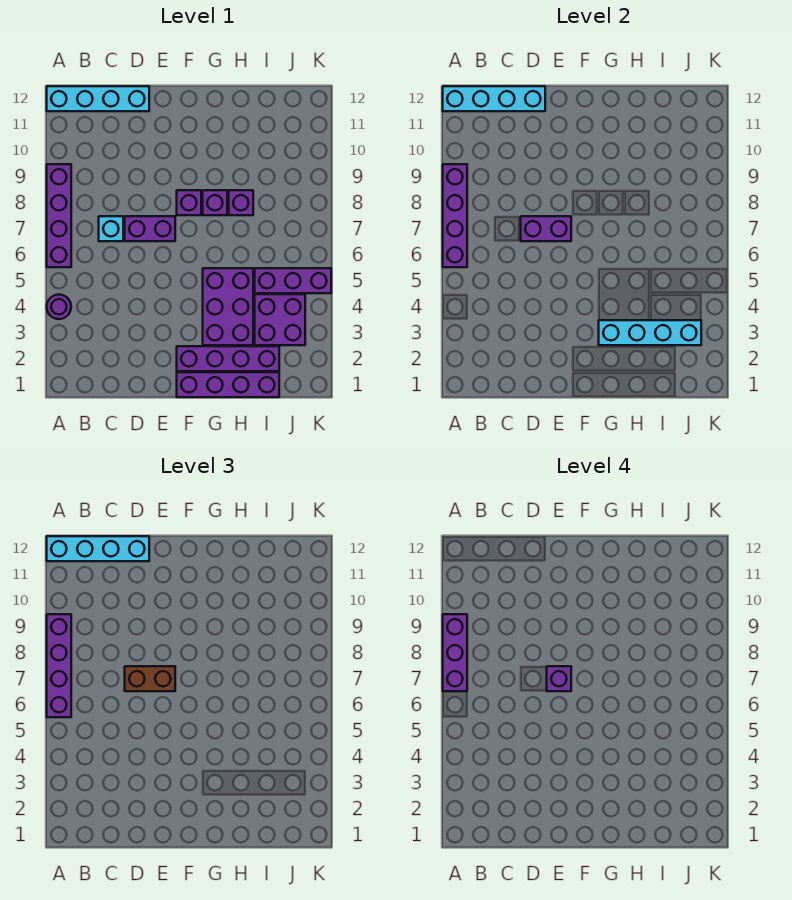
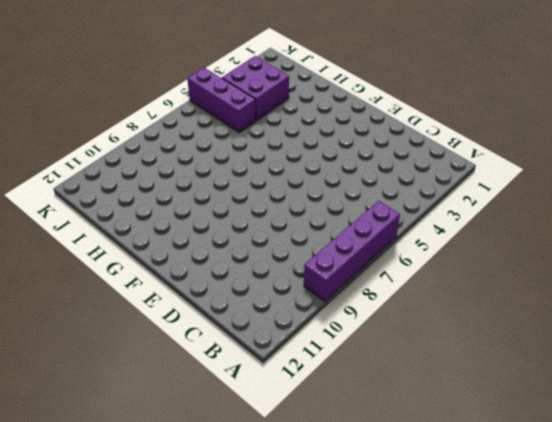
none -> purple 1x1 round brick [47,295,71,319]
none -> cyan 1x4 brick [47,86,149,111]
none -> cyan 1x1 brick [99,216,123,241]

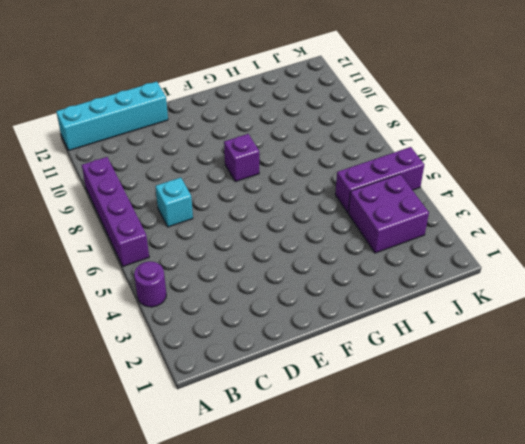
none -> purple 1x2 brick [125,216,175,241]
none -> purple 1x4 brick [177,372,279,397]
none -> purple 1x4 brick [177,346,279,371]

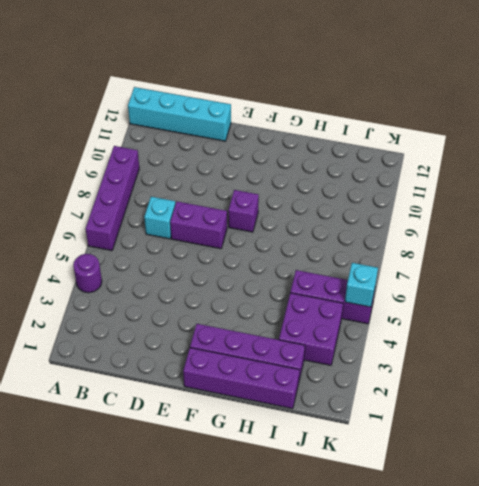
cyan 1x1 brick [345,263,378,307] -> none
none -> purple 2x3 brick [203,268,253,345]
none -> purple 1x1 brick [203,190,227,215]
none -> purple 1x1 brick [229,190,253,215]

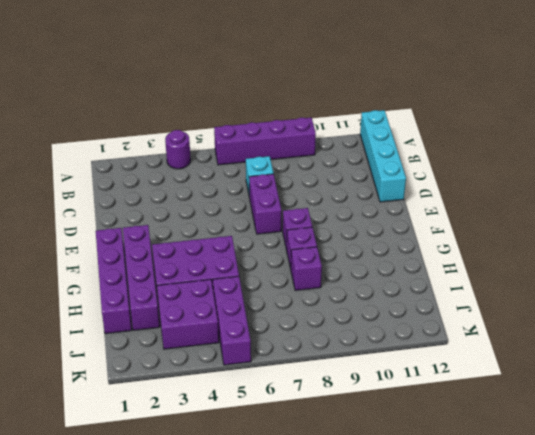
none -> purple 1x4 brick [443,164,467,267]
none -> cyan 1x4 brick [443,86,545,111]
none -> purple 1x2 brick [521,216,571,241]

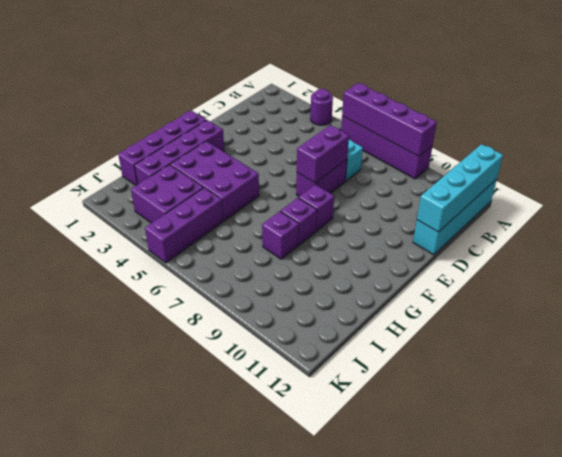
none -> cyan 1x4 brick [599,320,701,345]
none -> purple 1x4 brick [47,614,71,717]
none -> cyan 1x4 brick [47,536,149,561]

